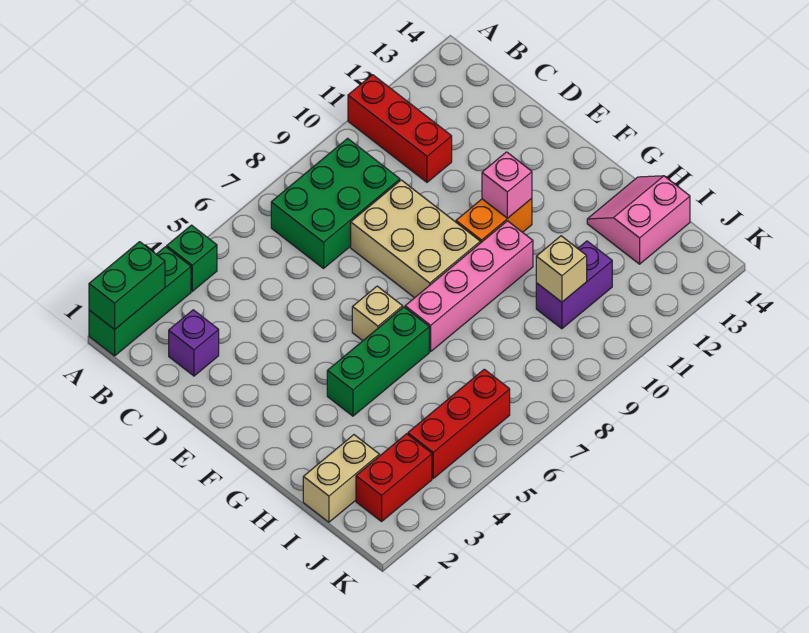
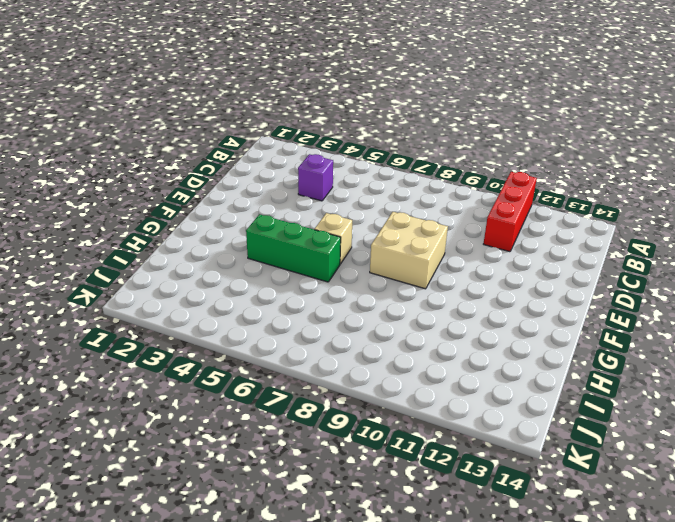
purple 1x1 brick [298,154,333,201] -> purple 1x1 brick moved to [169,310,219,376]
tan 2x2 brick [370,212,448,289] -> tan 2x3 brick [351,180,480,298]
none -> green 1x3 brick [89,247,191,356]
none -> green 1x1 brick [167,225,217,291]
none -> green 2x3 brick [271,138,400,268]

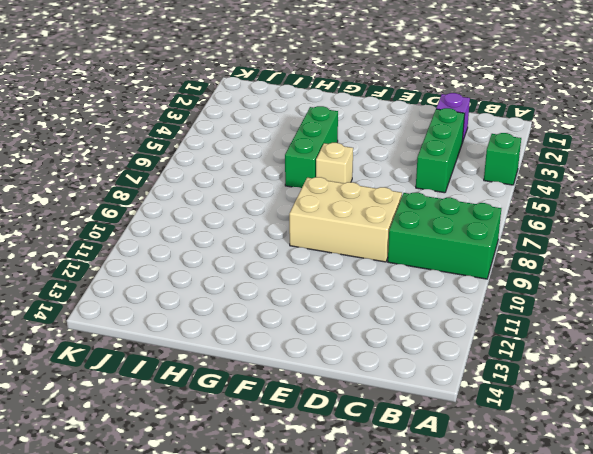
green 2x3 brick [388,193,501,279] -> green 2x3 brick turned to [271,138,400,268]
green 1x3 brick [416,108,465,193] -> green 1x3 brick moved to [89,247,191,356]
none -> red 1x3 brick [348,75,452,182]
none -> orange 1x2 brick [456,198,532,243]
none -> pink 1x4 brick [405,221,533,352]

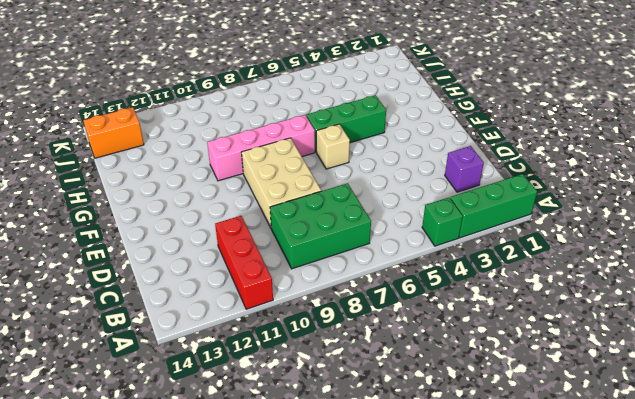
orange 1x2 brick [83,107,144,158] -> orange 1x2 brick moved to [456,198,532,243]
none -> pink 2x2 slope [587,176,690,264]
none -> tan 1x2 brick [303,435,379,522]
none -> purple 1x2 brick [536,241,612,329]

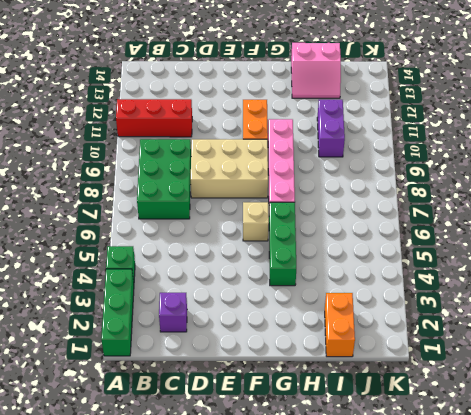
pink 2x2 slope [291,43,341,98] -> pink 2x2 slope turned to [587,176,690,264]
orange 1x2 brick [325,293,355,357] -> tan 1x2 brick [303,435,379,522]
none -> red 1x2 brick [356,434,432,521]
none -> red 1x3 brick [408,369,510,478]
none -> green 1x2 brick [89,242,165,330]

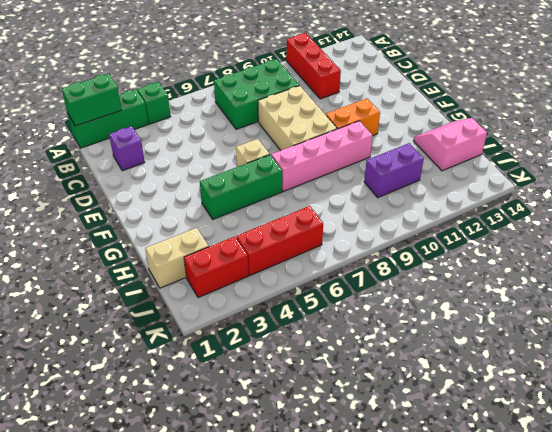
none -> pink 1x1 brick [482,152,532,218]
none -> tan 1x1 brick [536,236,587,302]

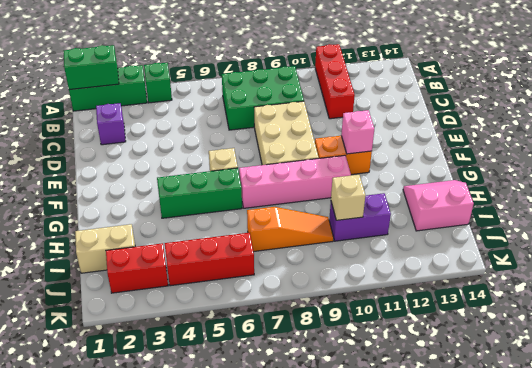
orange 1x3 slope [247,207,333,252] -> none

